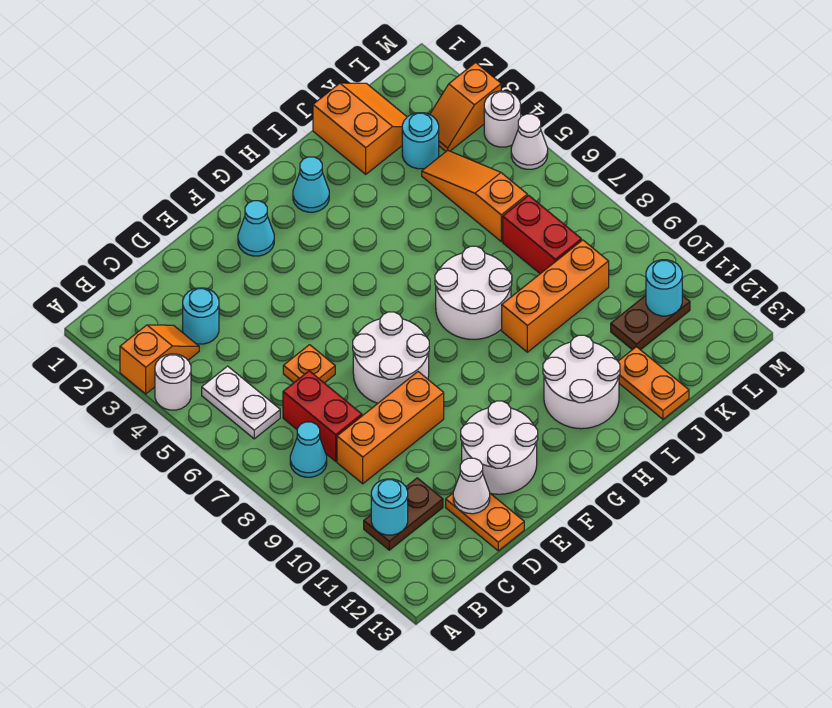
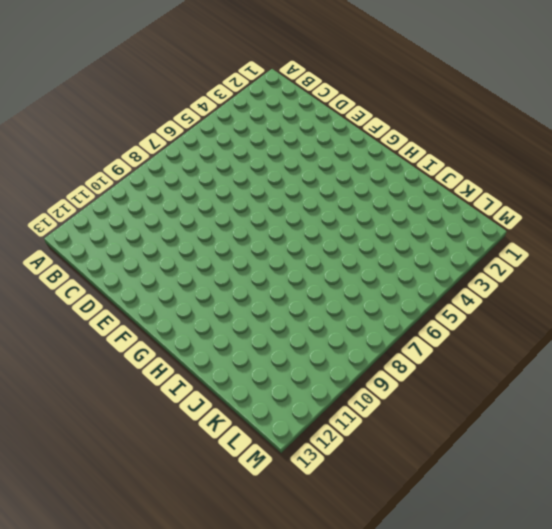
none -> orange 1x2 slope [120,325,199,394]
none -> white 1x1 round brick [155,354,191,410]
none -> white 1x2 plate [202,366,280,439]

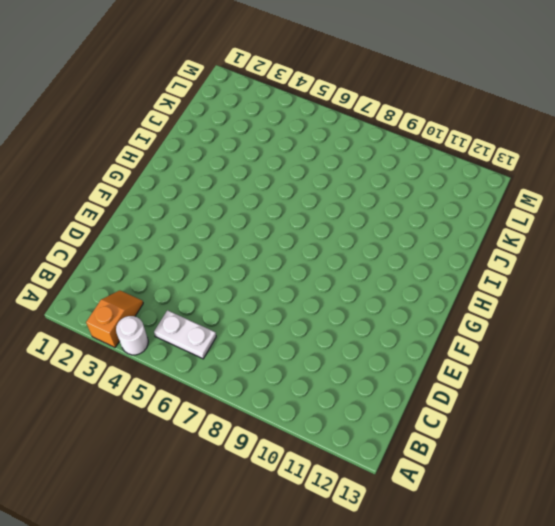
none -> cyan 1x1 cone [290,422,327,477]
none -> brown 1x2 plate [364,478,443,550]
none -> cyan 1x1 round brick [183,288,219,344]

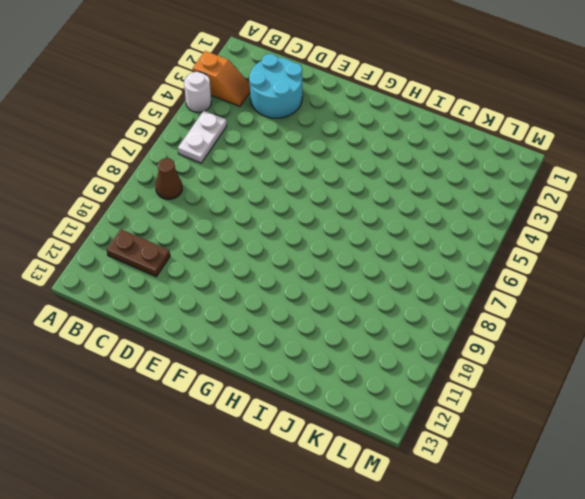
brown 1x1 cone [156,158,182,199] -> cyan 1x1 cone [290,422,327,477]
cyan 2x2 round brick [249,54,302,118] -> cyan 1x1 round brick [183,288,219,344]
none -> red 1x2 brick [283,371,362,461]
none -> orange 1x3 brick [337,372,444,484]
none -> orange 1x1 plate [283,345,335,383]

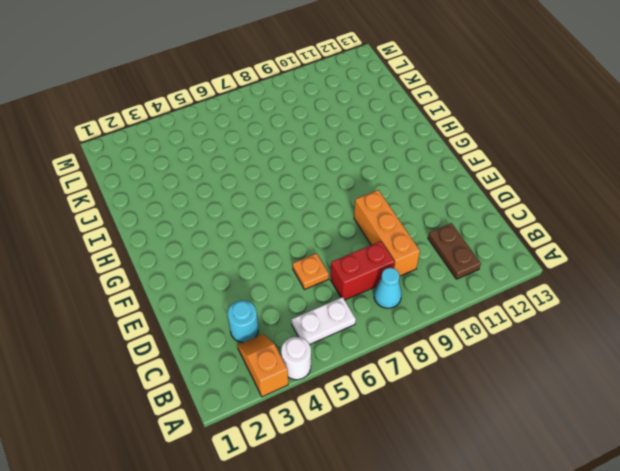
none -> orange 1x2 plate [446,493,524,551]
none -> white 2x2 round brick [353,312,429,403]
none -> white 2x2 round brick [461,401,538,494]

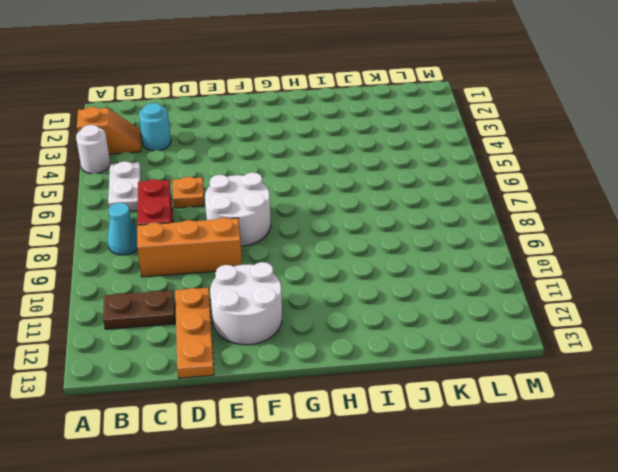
orange 1x3 plate [175,288,214,378] -> orange 1x2 plate [446,493,524,551]
none -> cyan 1x1 cone [238,201,274,256]
none -> cyan 1x1 cone [293,157,329,212]
none -> white 2x2 round brick [435,246,512,339]

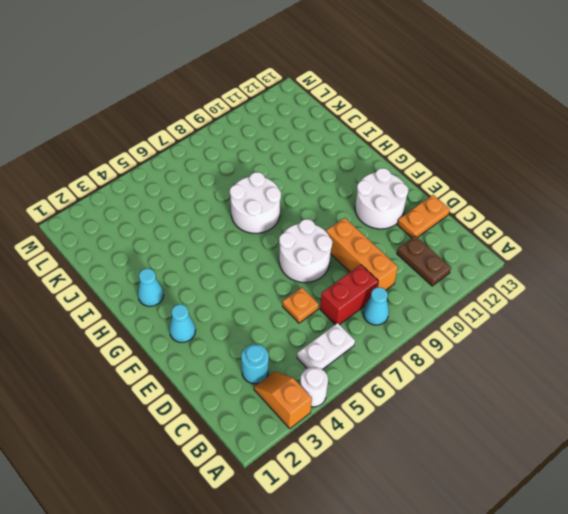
none -> white 2x2 round brick [543,335,620,429]
none -> orange 1x3 brick [502,240,609,352]
none -> orange 2x2 slope [313,83,407,174]

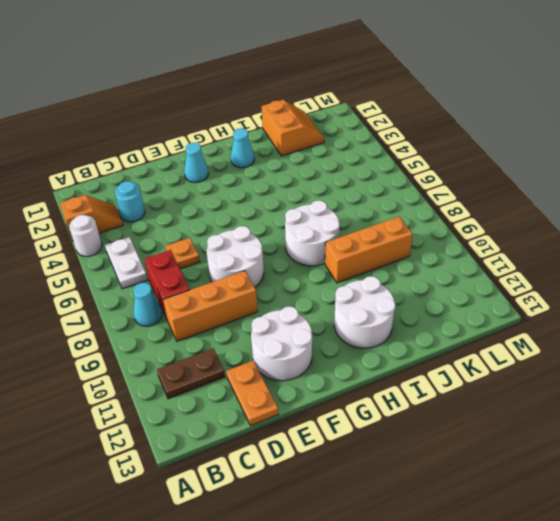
none -> orange 1x2 plate [618,347,689,419]
none -> cyan 1x1 round brick [402,113,439,169]
none -> orange 1x3 slope [422,150,527,241]

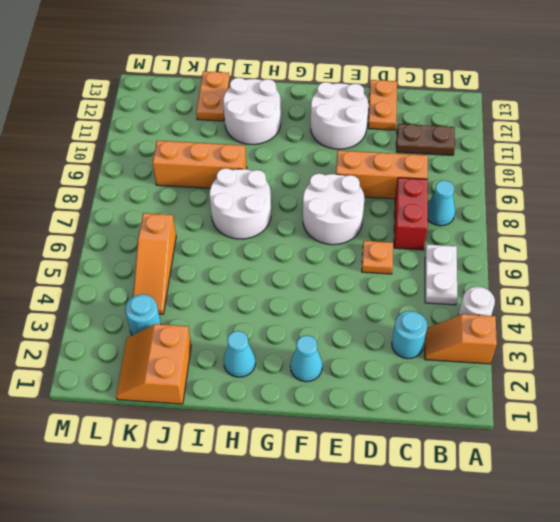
none -> red 1x2 brick [503,195,581,274]
none -> brown 1x2 plate [611,295,690,350]
none -> orange 1x2 slope [430,63,501,151]

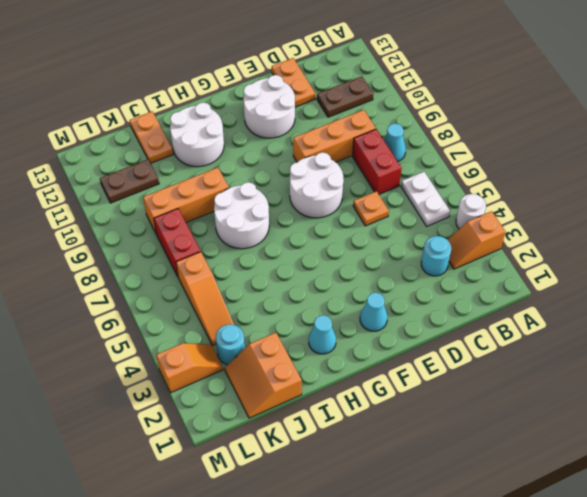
none -> white 1x1 round brick [484,91,521,147]
none -> white 1x1 cone [511,114,548,169]
none -> cyan 1x1 round brick [371,479,408,535]

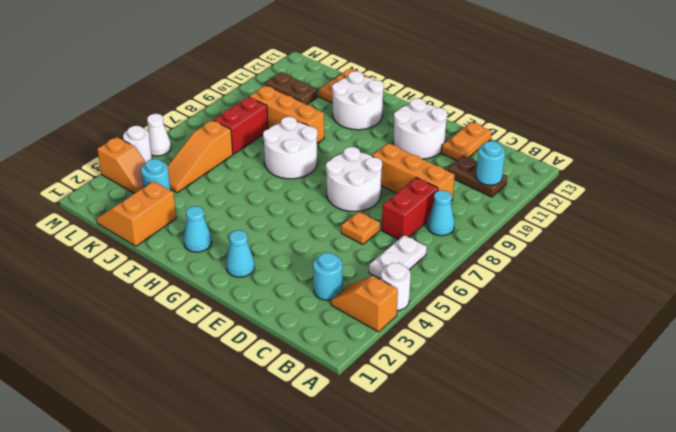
none -> white 1x1 cone [453,458,490,514]
none -> cyan 1x1 round brick [646,260,682,316]

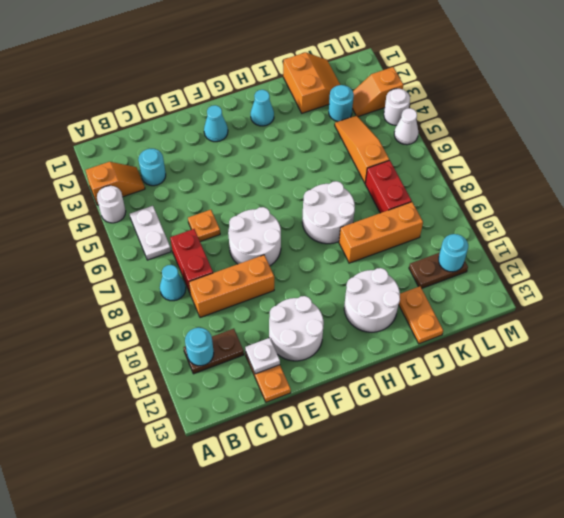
white 1x1 plate [245,338,280,374] -> white 1x1 cone [453,458,490,514]

